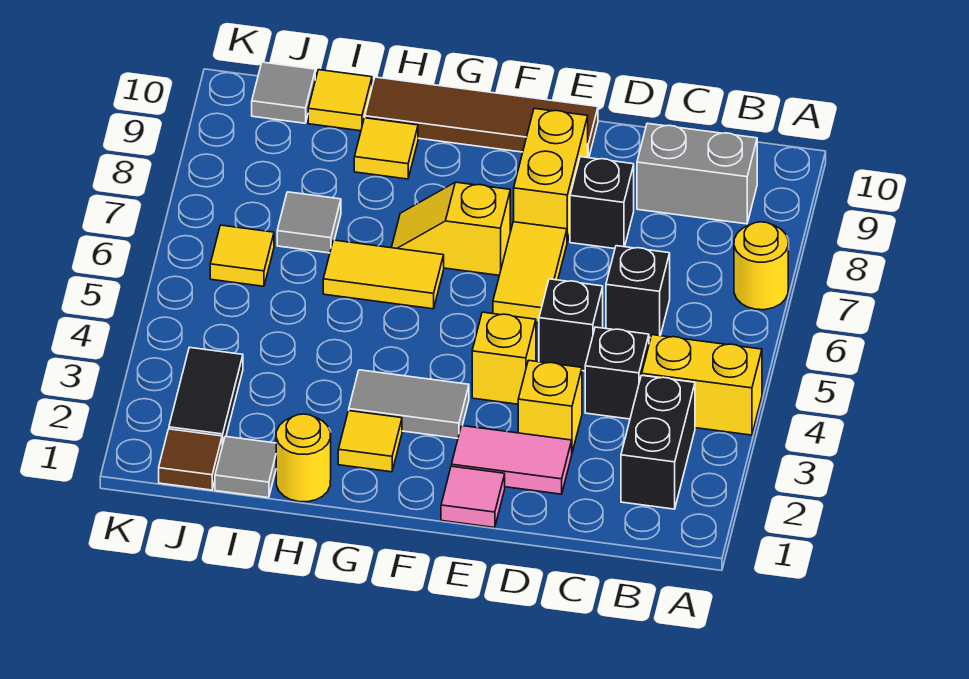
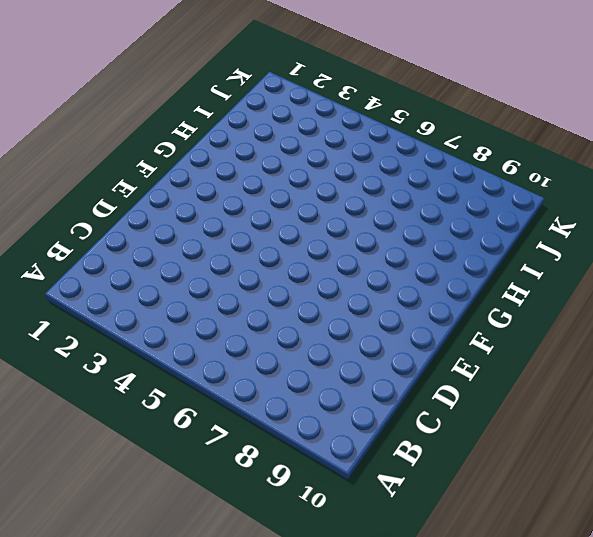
none -> yellow 1x2 brick [642,335,762,435]
none -> yellow 1x1 round brick [734,222,788,310]
none -> black 1x2 brick [621,375,695,509]

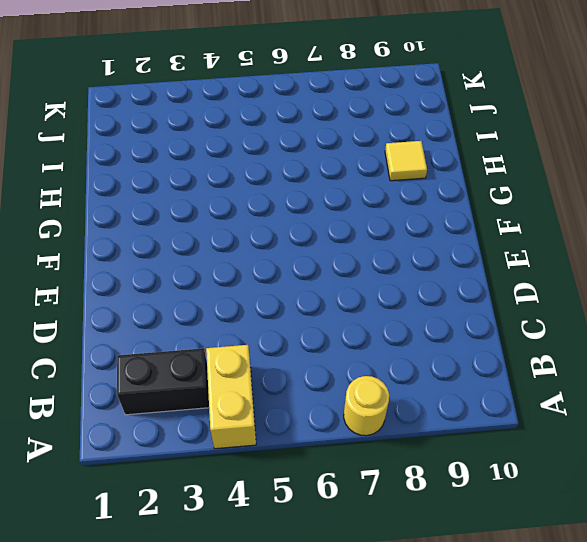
none -> grey 1x2 brick [637,123,757,224]
none -> black 1x1 brick [585,327,649,419]
none -> black 1x1 brick [606,246,670,338]

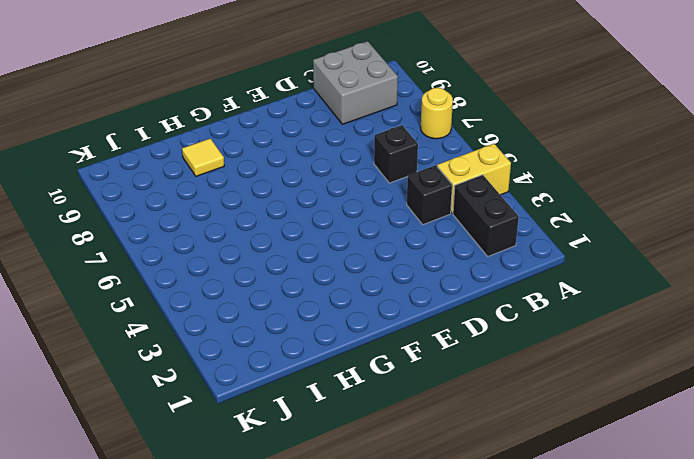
grey 2x2 brick [313,41,398,124] -> grey 1x2 brick [637,123,757,224]
none -> pink 1x2 tile [451,426,572,494]
none -> yellow 1x1 brick [518,360,582,452]
none -> black 1x1 brick [539,279,603,371]

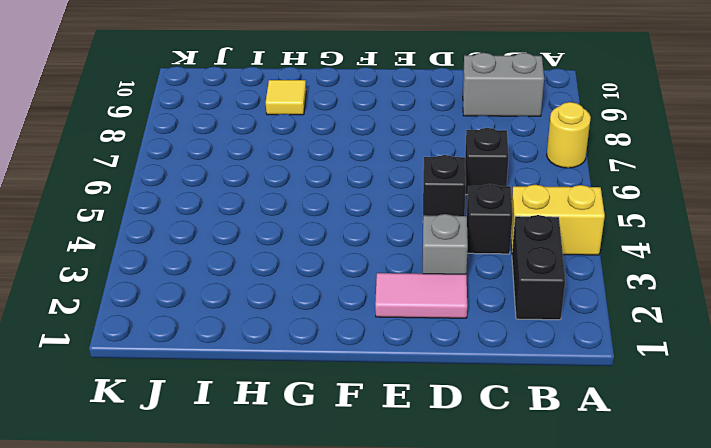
grey 1x1 brick [423,214,468,274] -> yellow 1x1 brick [518,360,582,452]
none -> black 1x1 brick [570,157,634,249]
none -> pink 1x1 tile [441,466,505,528]
none -> yellow 1x1 brick [472,312,536,404]

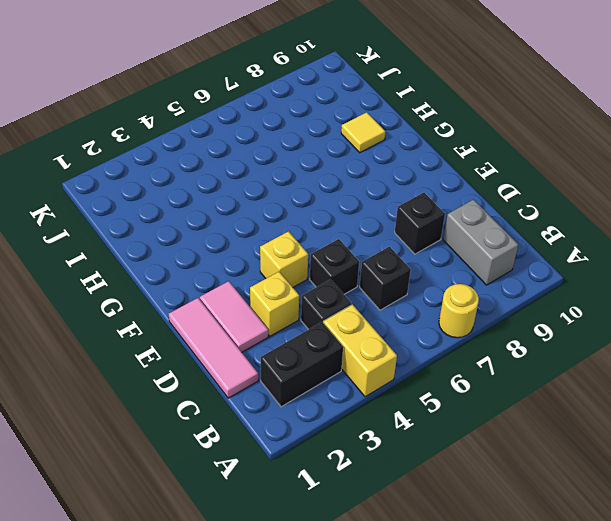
pink 1x3 tile [169,298,258,398] -> pink 1x1 tile [441,466,505,528]
none -> yellow 1x2 tile [493,222,567,323]
none -> yellow 1x2 brick [514,108,588,242]
none -> brown 1x4 tile [365,77,598,158]

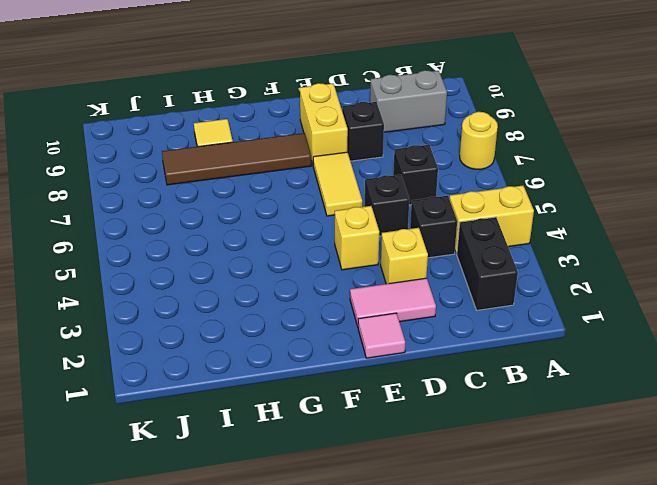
brown 1x4 tile [162,133,311,185] -> brown 1x4 tile moved to [365,77,598,158]
none -> grey 1x2 tile [349,370,469,438]
none -> yellow 1x2 slope [391,182,510,275]
none -> yellow 1x1 tile [338,411,402,472]

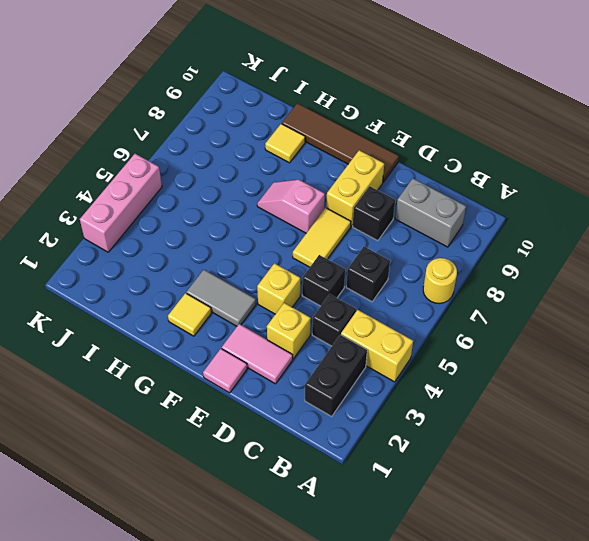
pink 1x2 slope [257,180,325,233] -> yellow 1x2 slope [391,182,510,275]
pink 1x3 brick [80,154,162,252] -> none
none -> yellow 1x2 tile [323,240,444,309]
none -> yellow 1x1 round brick [276,414,331,502]
none -> grey 1x1 tile [215,436,276,498]

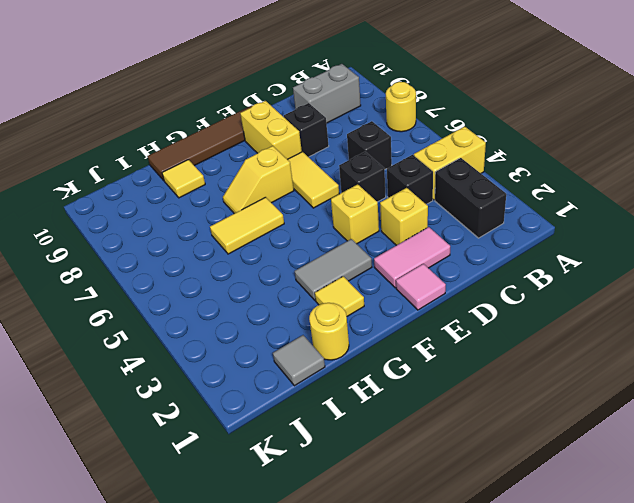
none -> grey 1x1 tile [277,192,341,253]
none -> yellow 1x1 tile [308,70,372,131]
none -> brown 1x1 tile [159,429,222,490]

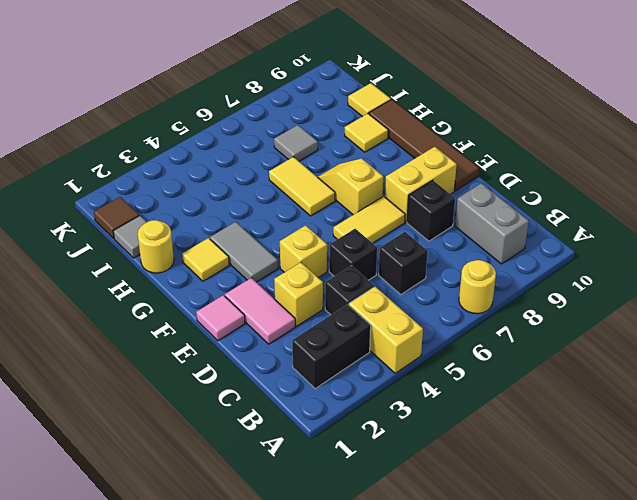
none -> black 1x2 tile [169,347,243,446]
none -> yellow 1x1 tile [210,225,274,286]
none -> grey 1x1 tile [252,62,315,123]

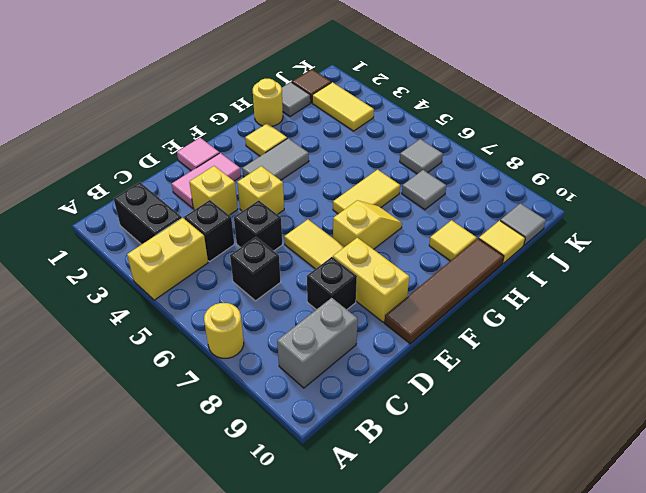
yellow 1x2 tile [312,82,374,131] -> black 1x2 tile [169,347,243,446]
grey 1x1 tile [400,139,443,174] -> yellow 1x1 tile [210,225,274,286]

